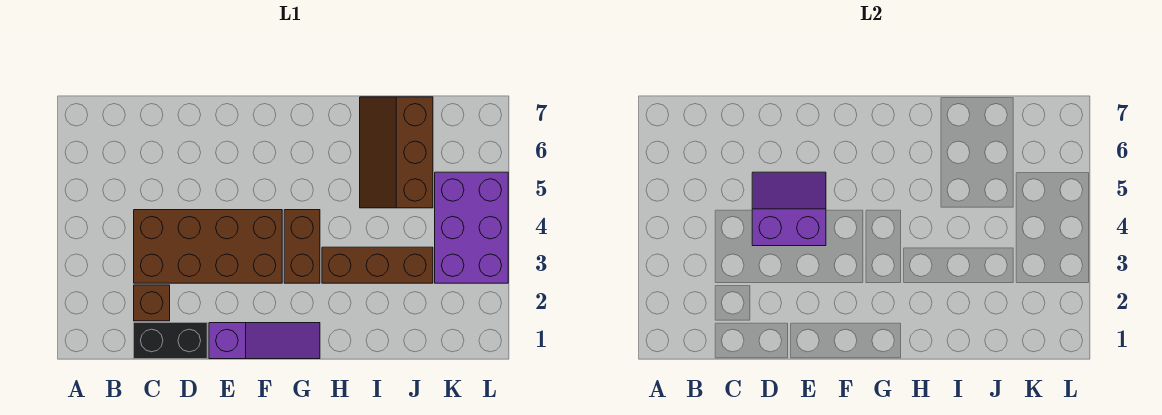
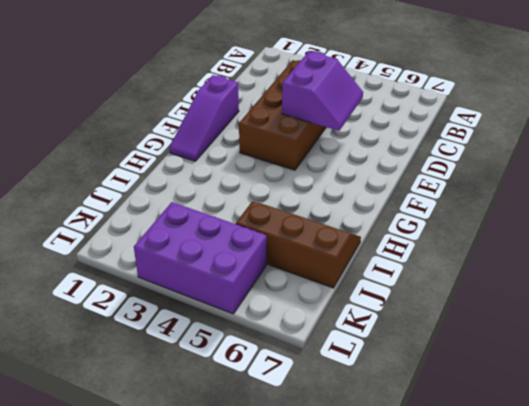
none -> black 1x2 brick [134,323,207,359]
none -> brown 1x1 brick [134,285,170,321]

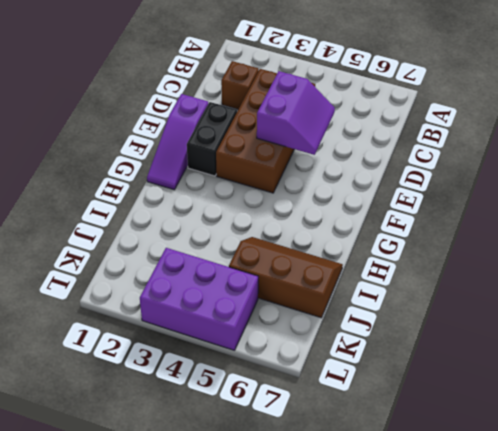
black 1x2 brick [187,102,237,176] -> black 1x2 brick moved to [134,323,207,359]
none -> brown 1x2 brick [284,210,320,283]
none -> brown 1x3 brick [322,247,433,283]

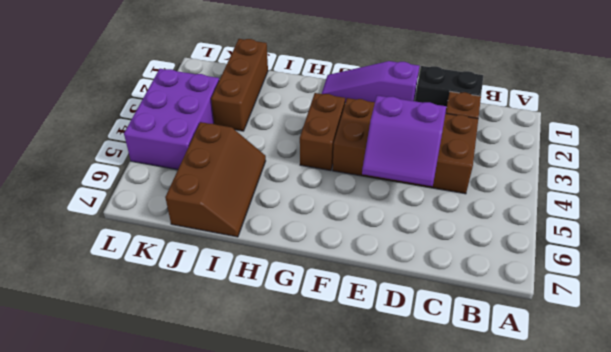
brown 1x3 brick [211,39,268,131] -> brown 1x3 brick turned to [322,247,433,283]

